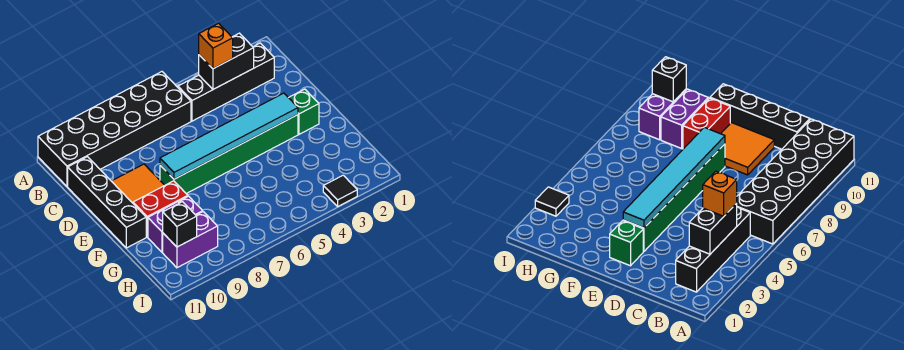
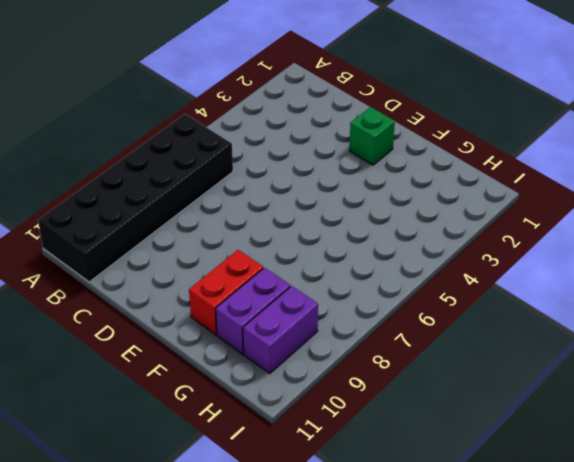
none -> black 1x4 brick [178,43,274,121]
none -> black 1x4 brick [68,157,146,248]
none -> orange 2x2 tile [112,164,165,203]

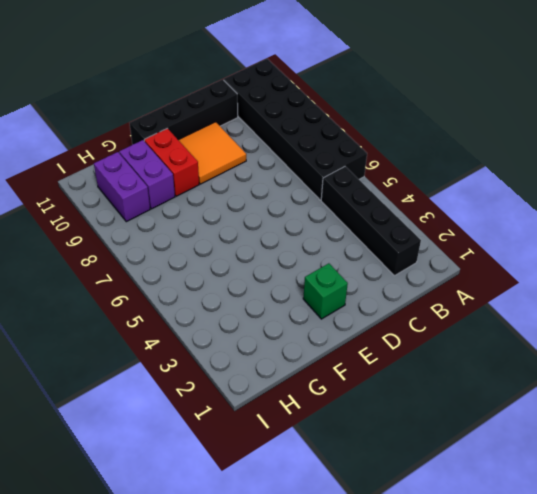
none -> green 1x6 brick [160,115,298,194]
none -> black 1x1 tile [323,175,357,206]
none -> black 1x2 brick [199,33,254,89]

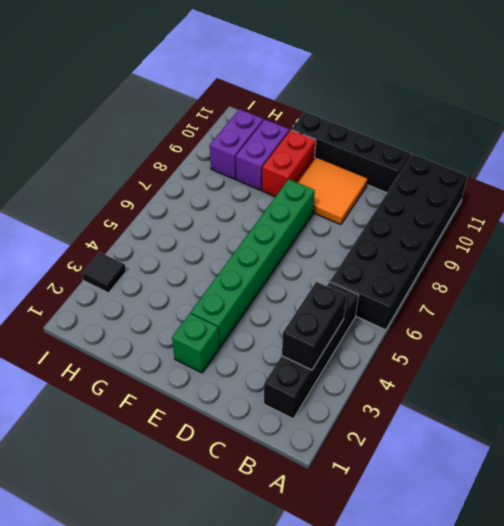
none -> cyan 1x6 tile [160,93,298,179]
none -> black 1x1 brick [163,202,197,247]
none -> orange 1x1 brick [199,23,233,69]

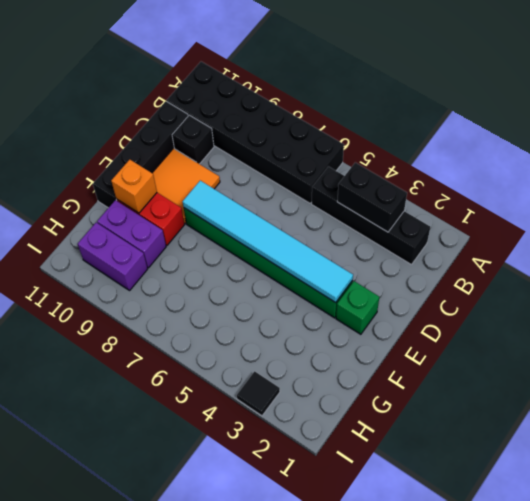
black 1x1 brick [172,115,214,164] -> black 1x1 brick moved to [163,202,197,247]
orange 1x1 brick [111,160,157,213] -> orange 1x1 brick moved to [199,23,233,69]

